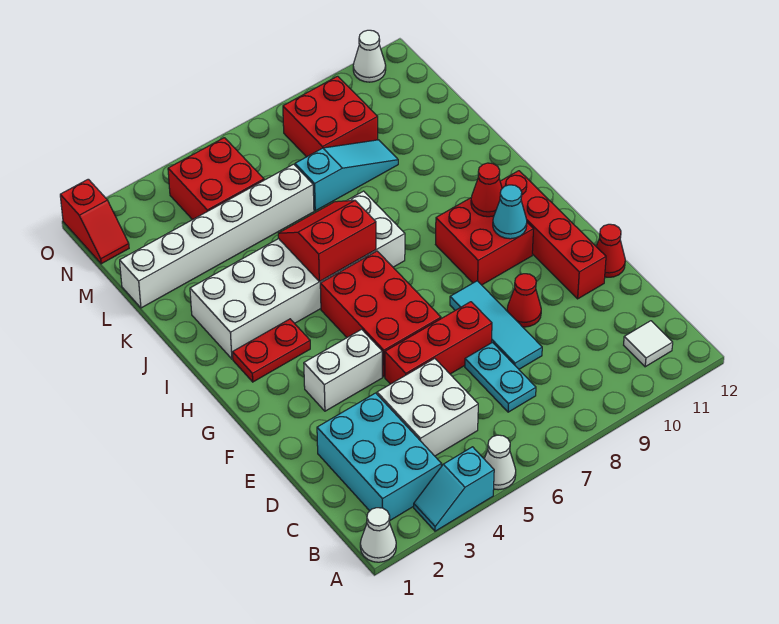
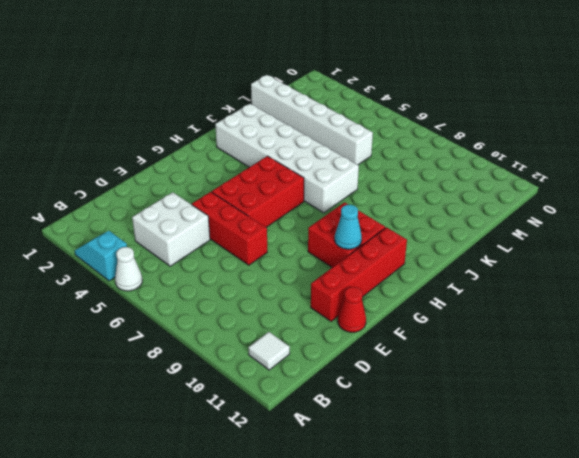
none -> white 1x1 cone [360,508,396,562]
none -> cyan 2x3 brick [317,393,441,520]
none -> cyan 1x2 plate [465,343,536,412]

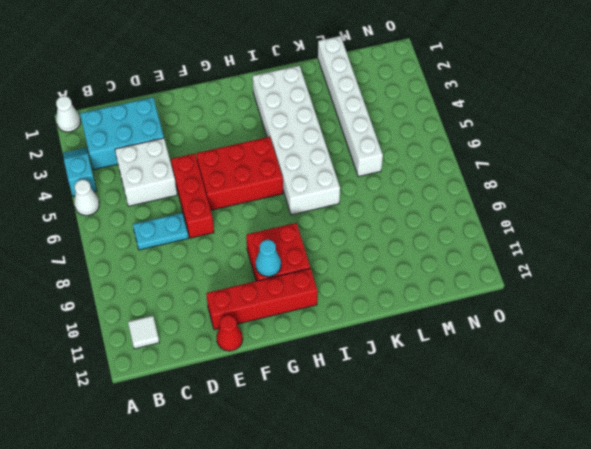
none -> cyan 1x3 tile [450,281,542,369]
none -> red 1x1 cone [507,274,541,327]
none -> white 1x2 brick [304,329,382,411]

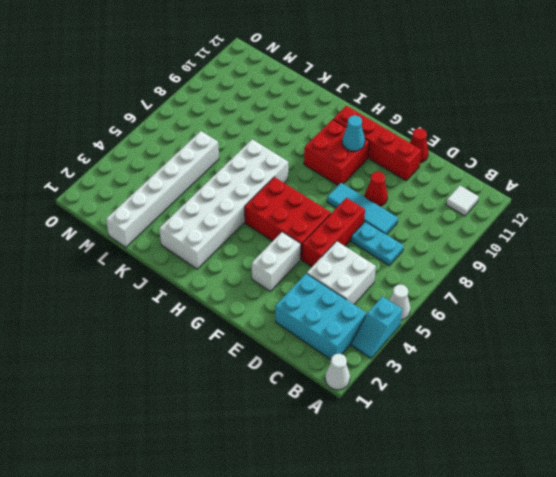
none -> red 1x2 plate [232,319,310,382]
none -> cyan 1x3 slope [295,140,398,211]
none -> red 2x2 brick [168,138,264,220]

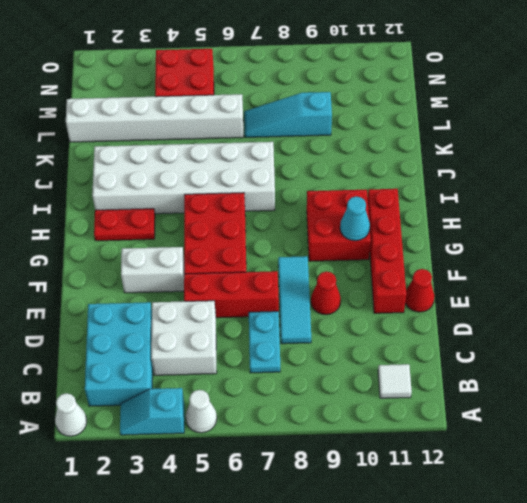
cyan 1x3 slope [244,92,332,137] -> cyan 1x3 slope turned to [295,140,398,211]
none -> red 2x2 brick [283,76,378,157]
none -> red 1x2 slope [60,179,129,264]
none -> white 1x1 cone [353,30,386,82]

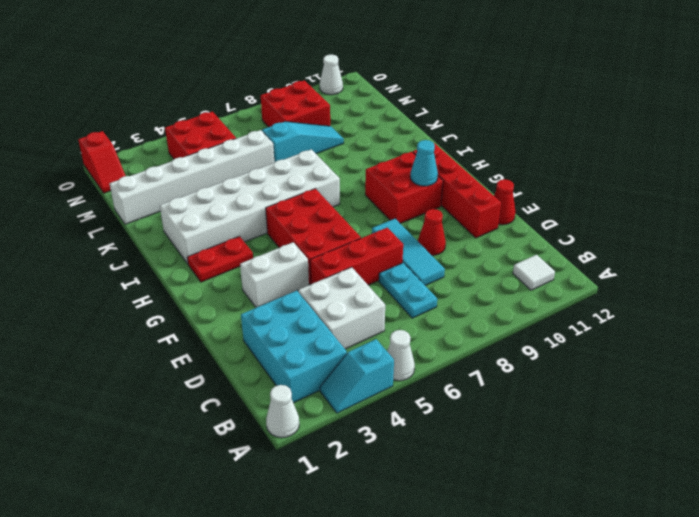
none -> red 1x1 cone [471,163,502,217]
none -> red 2x2 slope [278,200,376,282]

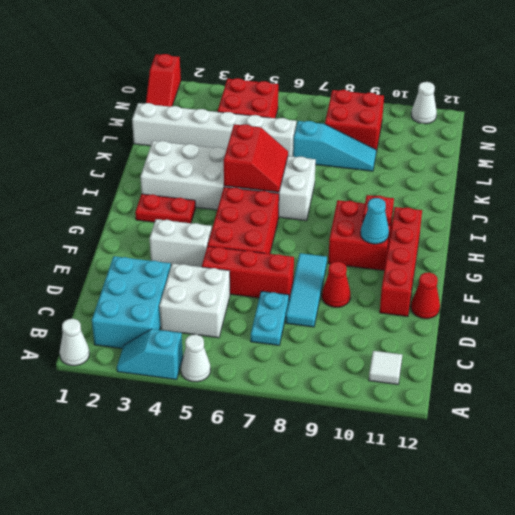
red 1x1 plate [363,195,394,225] -> red 1x1 cone [471,163,502,217]
red 2x2 slope [224,124,288,192] -> red 2x2 slope turned to [278,200,376,282]

